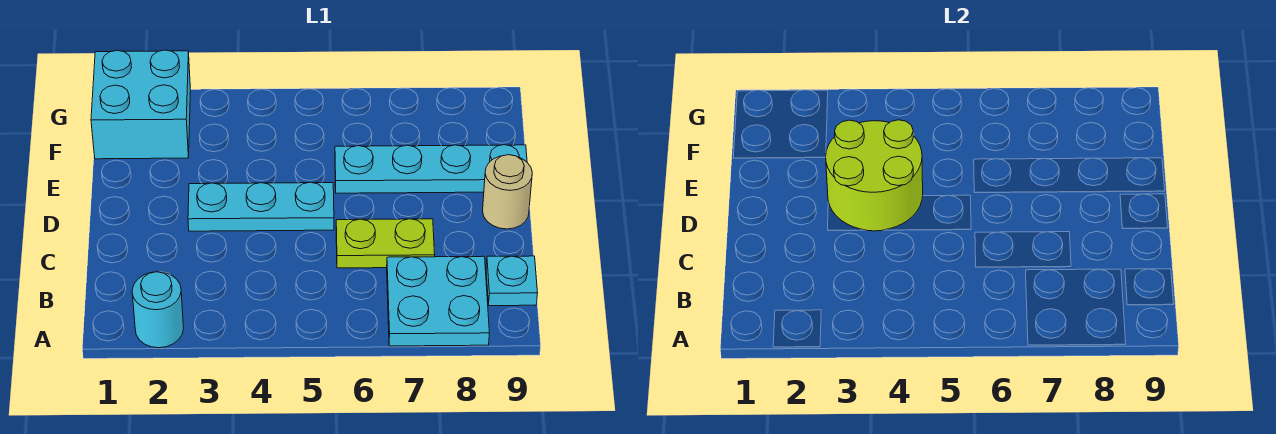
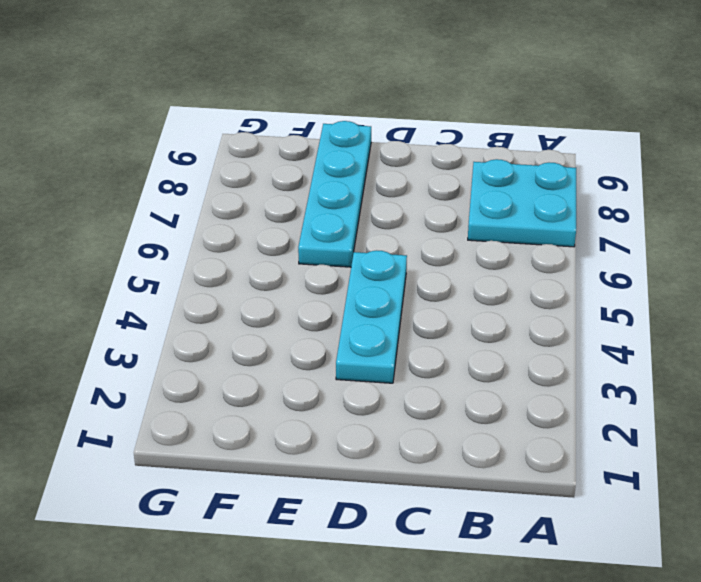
none -> cyan 1x1 round brick [132,272,184,348]
none -> cyan 1x1 plate [486,256,538,306]

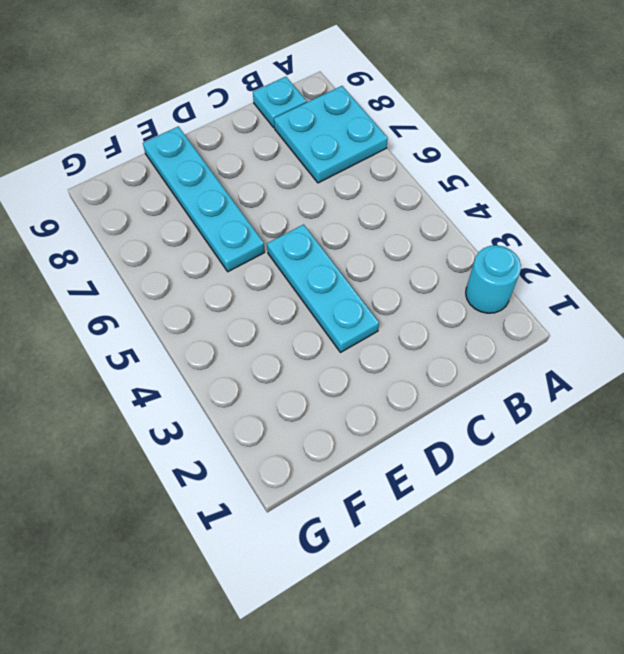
none -> lime 1x2 plate [336,219,435,268]
none -> tan 1x1 round brick [483,155,532,229]

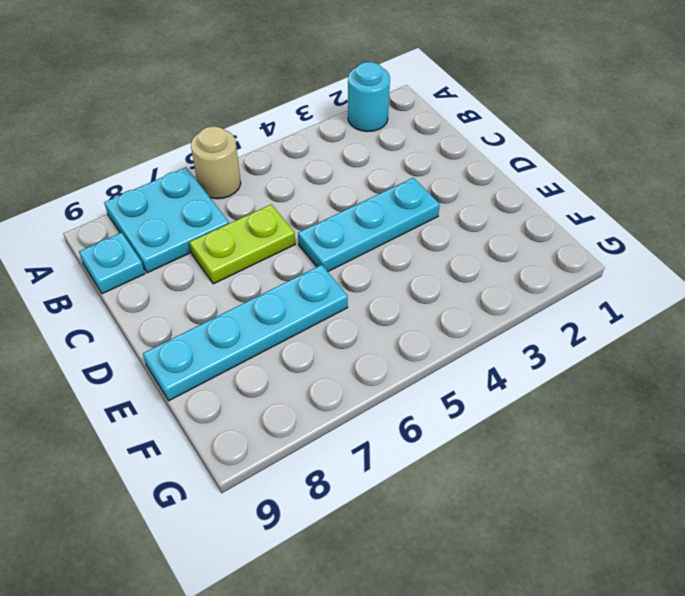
tan 1x1 round brick [191,126,241,199] -> tan 1x1 round brick moved to [483,155,532,229]
none -> cyan 2x2 brick [91,50,191,159]
none -> lime 2x2 round brick [825,120,923,231]

